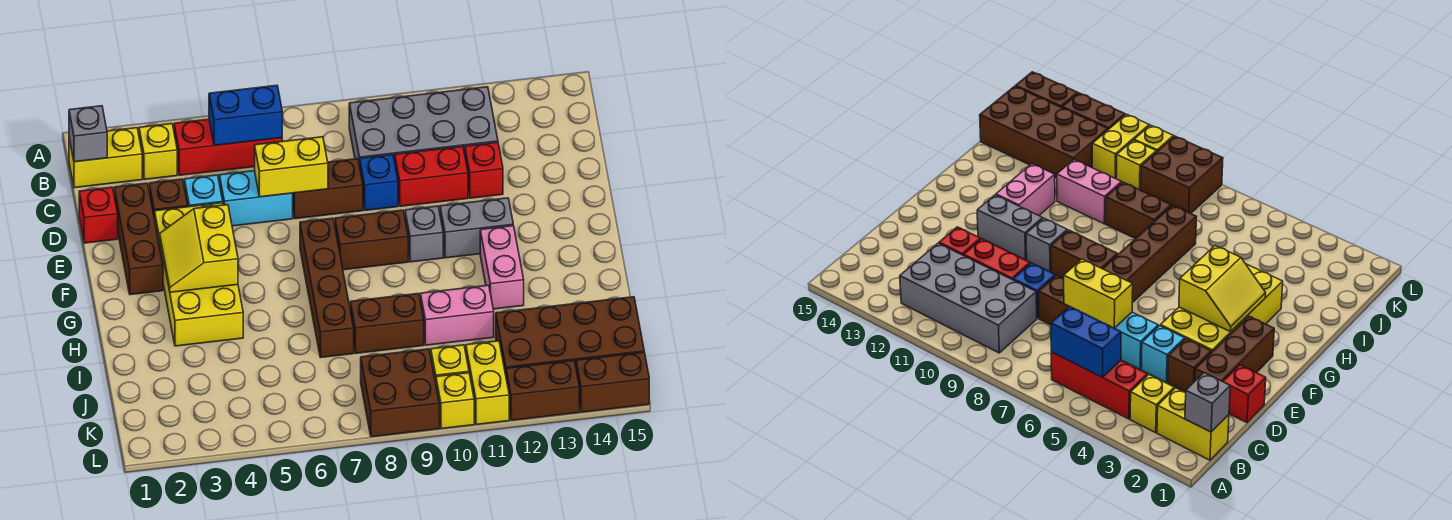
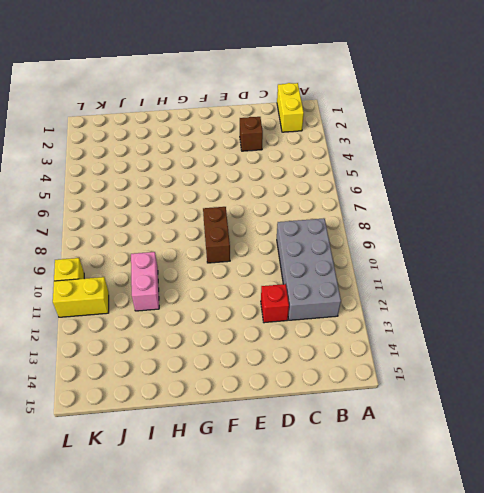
none -> yellow 1x1 brick [139,124,177,179]
none -> red 1x3 brick [174,119,282,175]
none -> red 1x1 brick [79,187,118,243]
none -> brown 1x3 brick [114,183,163,295]

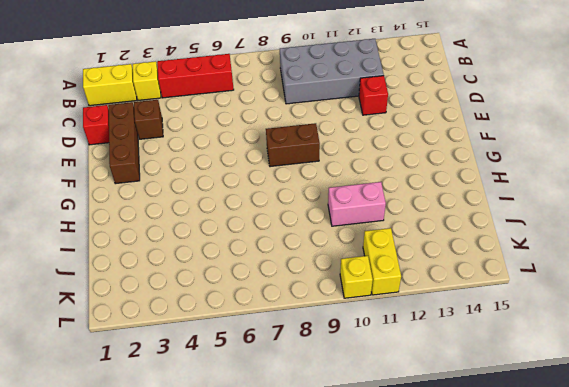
none -> cyan 1x1 brick [184,175,223,207]
none -> cyan 1x2 brick [219,171,293,226]
none -> brown 1x2 brick [293,159,363,219]
none -> blue 1x1 brick [360,155,398,210]

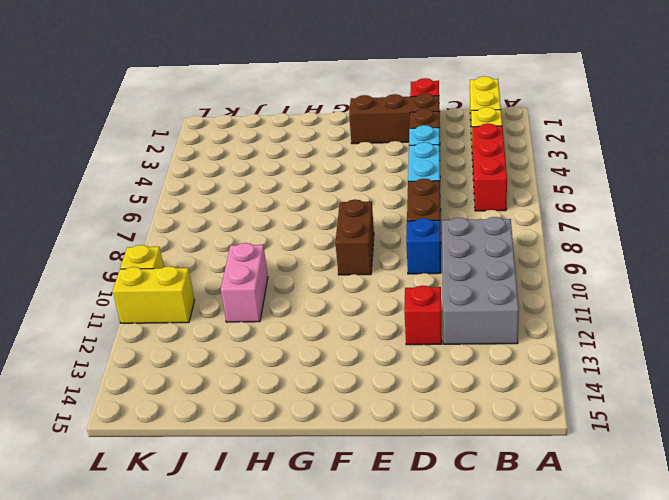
none -> red 1x2 brick [395,146,468,206]
none -> yellow 2x4 brick [155,203,243,346]
none -> brown 1x4 brick [300,218,354,358]
none -> grey 1x1 brick [405,206,443,262]

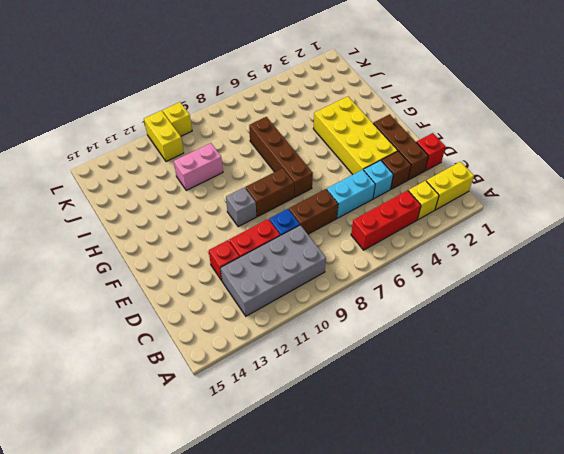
none -> grey 1x2 brick [440,198,513,258]
none -> pink 1x2 brick [480,226,524,309]
none -> brown 1x2 brick [350,294,424,353]
none -> brown 2x4 brick [496,297,644,374]

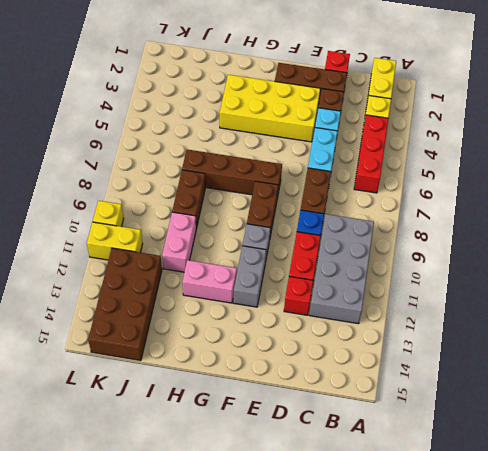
none -> brown 2x2 brick [361,349,439,437]
none -> yellow 1x1 brick [431,345,469,383]
none -> brown 1x2 brick [506,361,579,420]
none -> brown 1x2 brick [576,352,649,412]

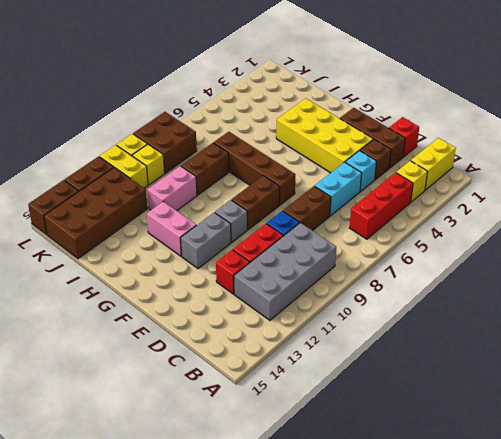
none -> grey 1x1 brick [69,106,107,162]
none -> blue 1x2 brick [209,85,282,145]
none -> yellow 1x2 brick [255,137,328,197]
none -> yellow 2x2 slope [160,205,238,292]

